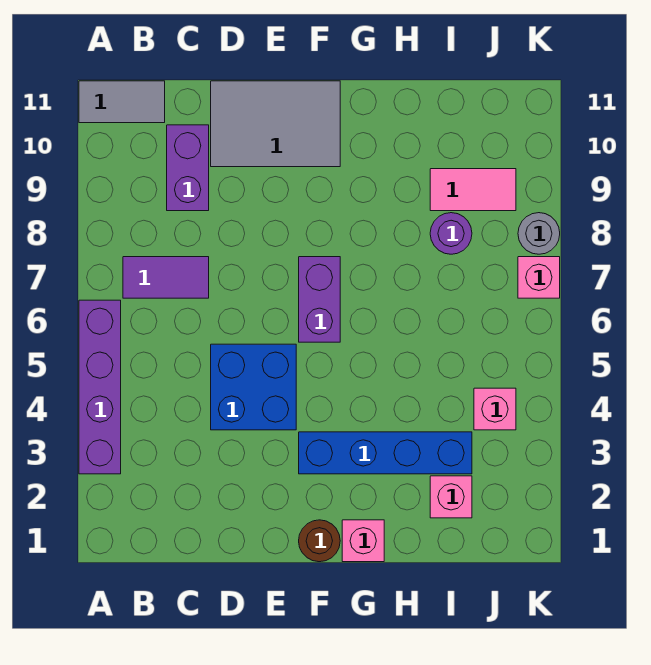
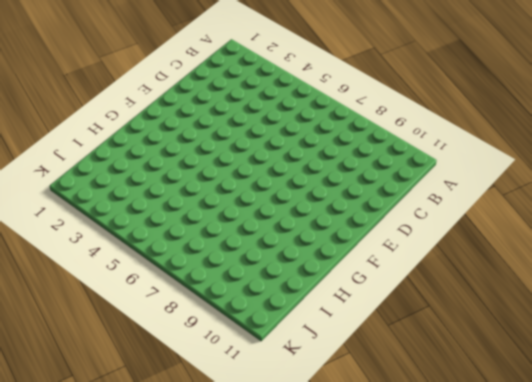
none -> purple 1x4 brick [79,300,121,474]
none -> grey 1x2 tile [79,81,165,123]
none -> purple 1x2 tile [123,257,209,298]

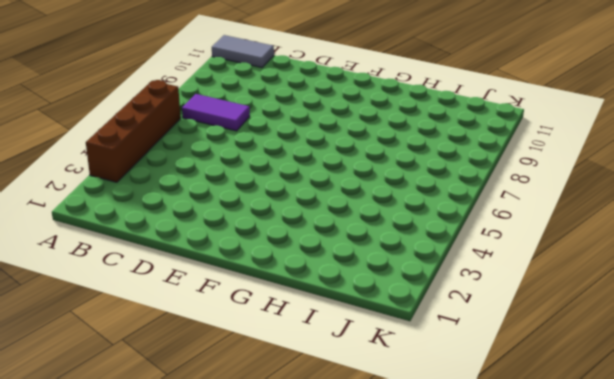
brown 1x4 brick [86,80,181,182] -> purple 1x4 brick [79,300,121,474]
none -> purple 1x2 brick [167,125,209,211]
none -> blue 2x2 brick [211,344,296,430]
none -> grey 2x3 tile [211,81,340,167]

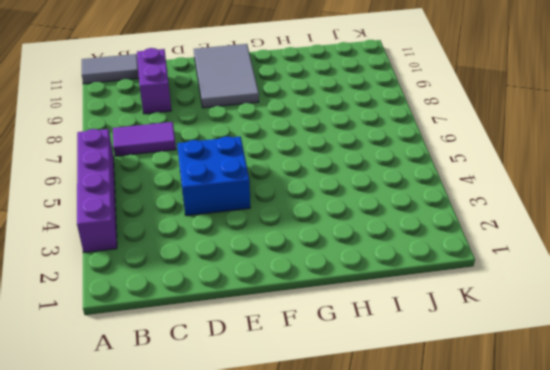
grey 2x3 tile [194,44,259,108] -> grey 2x3 tile turned to [211,81,340,167]
none -> brown 1x1 round brick [299,520,340,562]
none -> blue 1x4 brick [299,432,472,474]
none -> purple 1x2 brick [299,257,340,342]

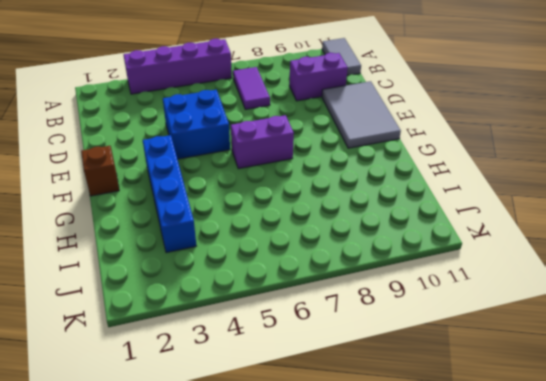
brown 1x1 brick [81,146,119,196] -> brown 1x1 round brick [299,520,340,562]
none -> pink 1x1 brick [342,520,384,562]
none -> pink 1x1 brick [430,476,472,518]
none -> purple 1x1 round brick [430,213,472,254]

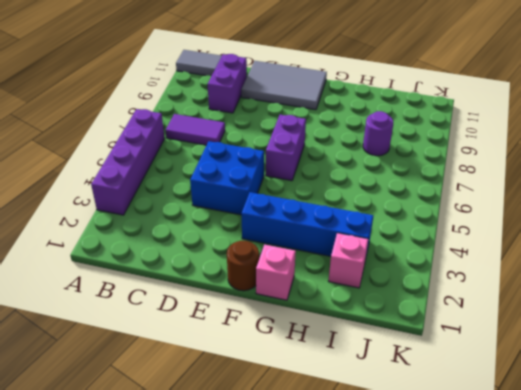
none -> pink 1x2 tile [430,169,516,211]
none -> pink 1x1 brick [474,388,516,430]
none -> pink 1x1 brick [518,257,560,298]

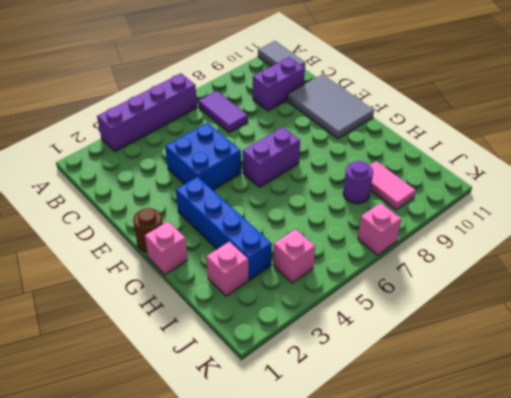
none -> grey 1x1 round brick [518,213,560,254]

